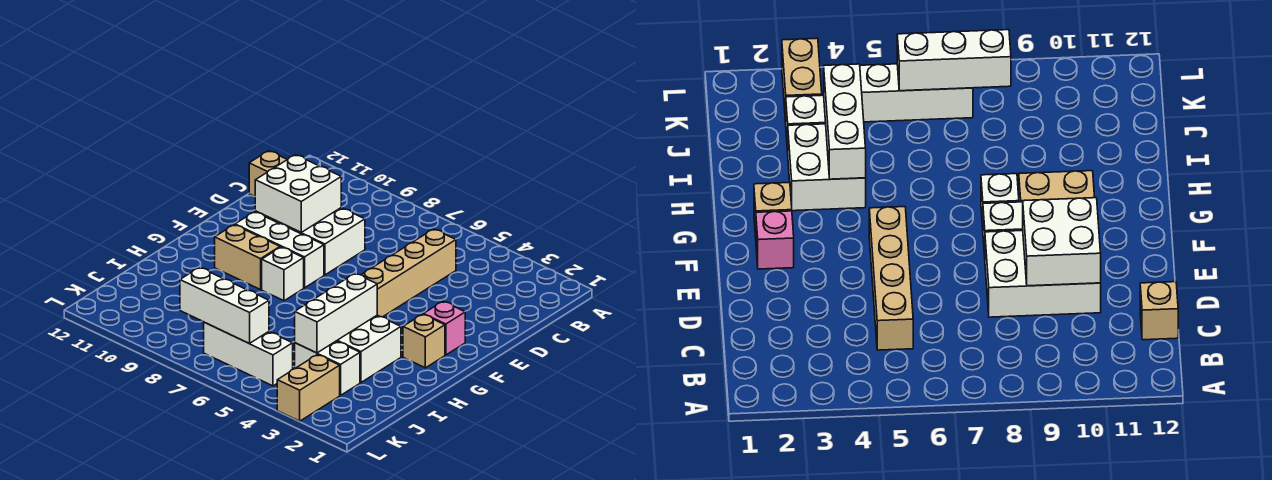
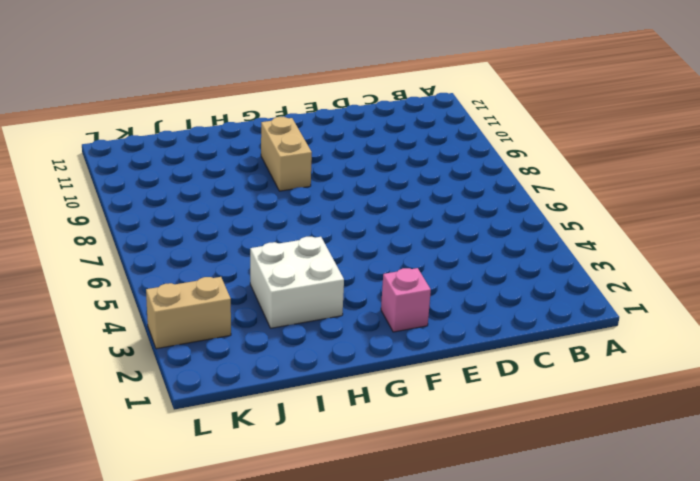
none -> tan 1x4 brick [361,229,456,317]
none -> tan 1x1 brick [249,151,287,197]
none -> white 2x3 brick [255,208,365,275]

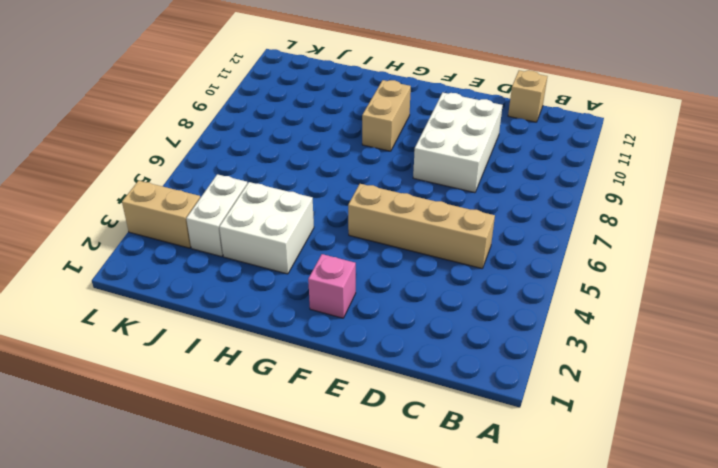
none -> white 1x3 brick [235,212,324,288]
none -> tan 1x1 brick [403,314,445,368]
none -> white 1x1 brick [262,247,304,301]

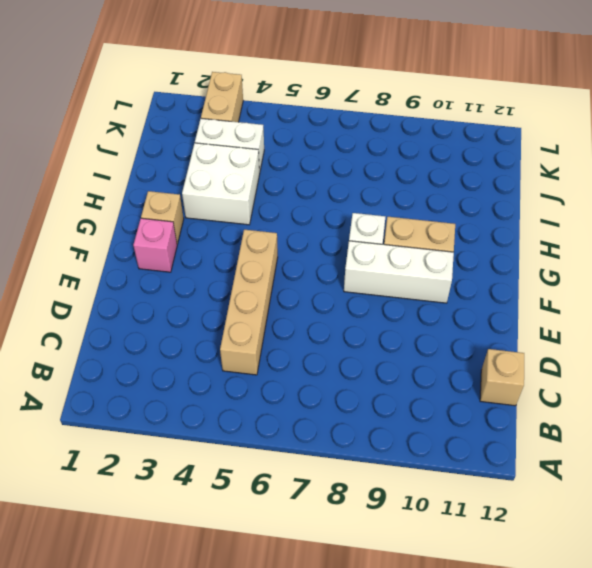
none -> white 2x3 brick [255,208,365,275]
none -> white 1x3 brick [204,322,293,386]
none -> white 2x2 brick [255,155,341,232]

